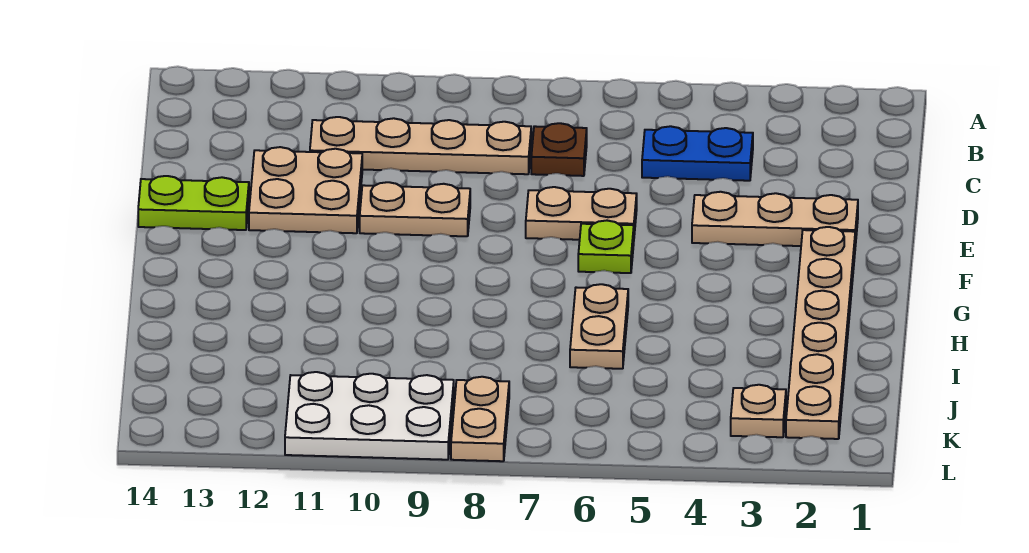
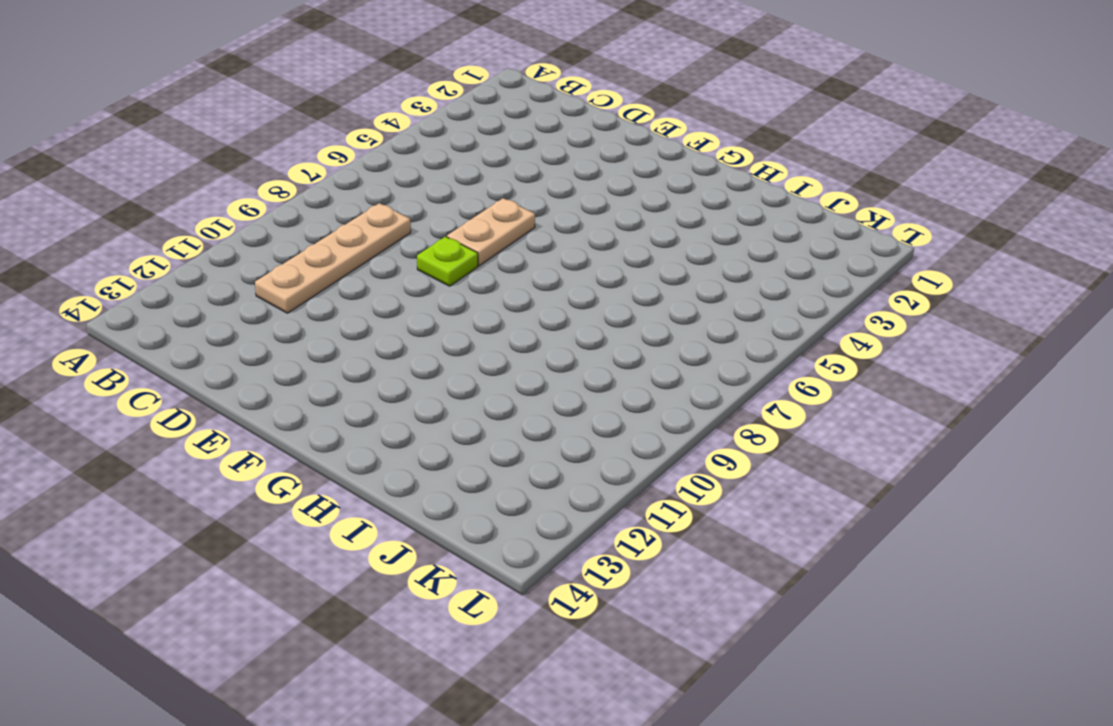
lime 1x1 plate [417,237,478,286] -> lime 1x1 plate moved to [578,221,634,273]
none -> blue 1x2 plate [642,126,753,181]
none -> brown 1x1 plate [531,123,587,176]
none -> tan 2x2 plate [249,147,362,233]

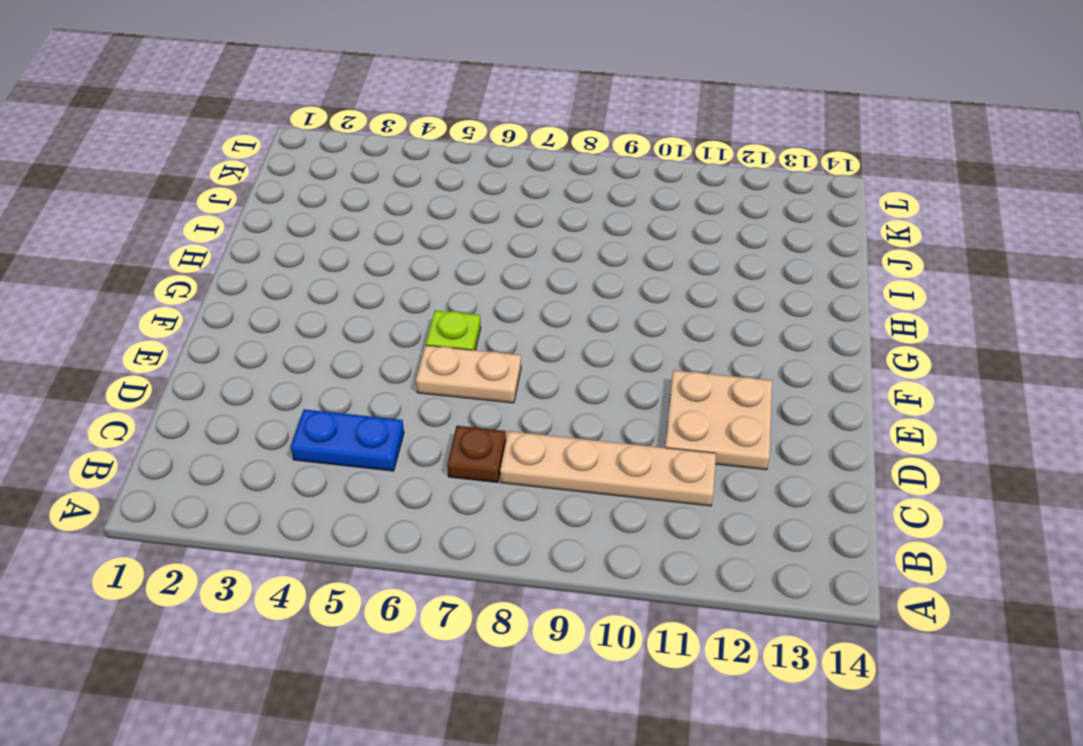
none -> tan 1x3 plate [692,192,858,246]
none -> tan 1x2 plate [360,182,470,236]
none -> lime 1x2 plate [138,176,249,230]

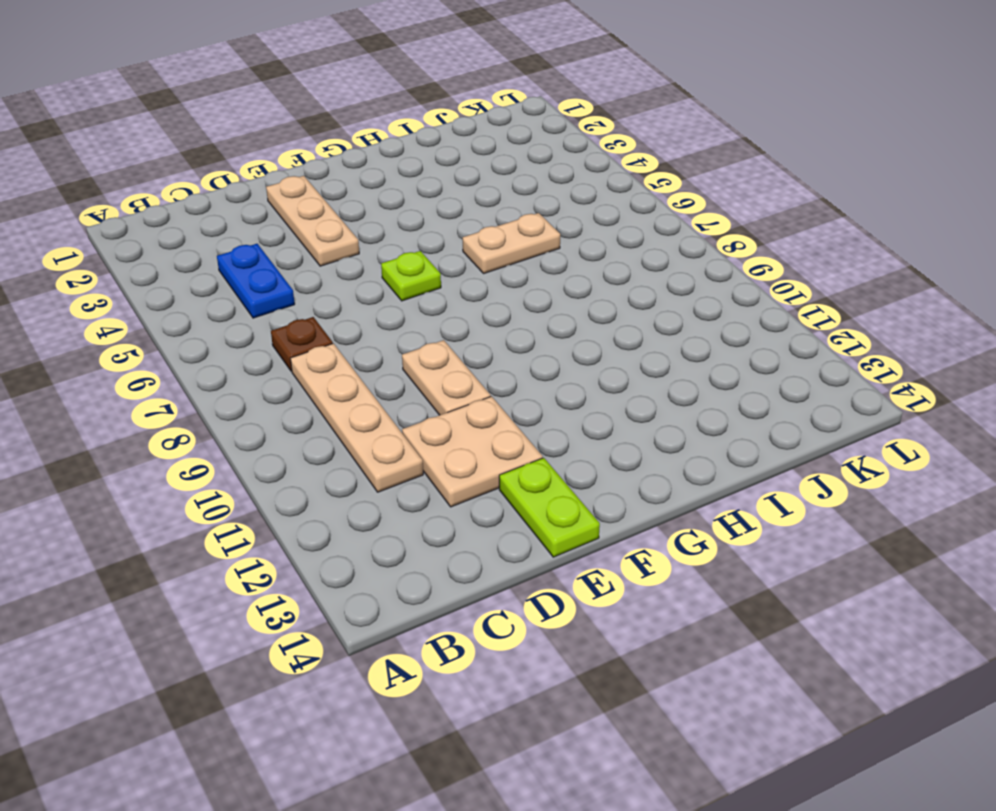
none -> tan 1x2 plate [526,187,637,240]
none -> tan 1x6 plate [786,227,855,439]
none -> tan 1x1 plate [731,385,786,437]

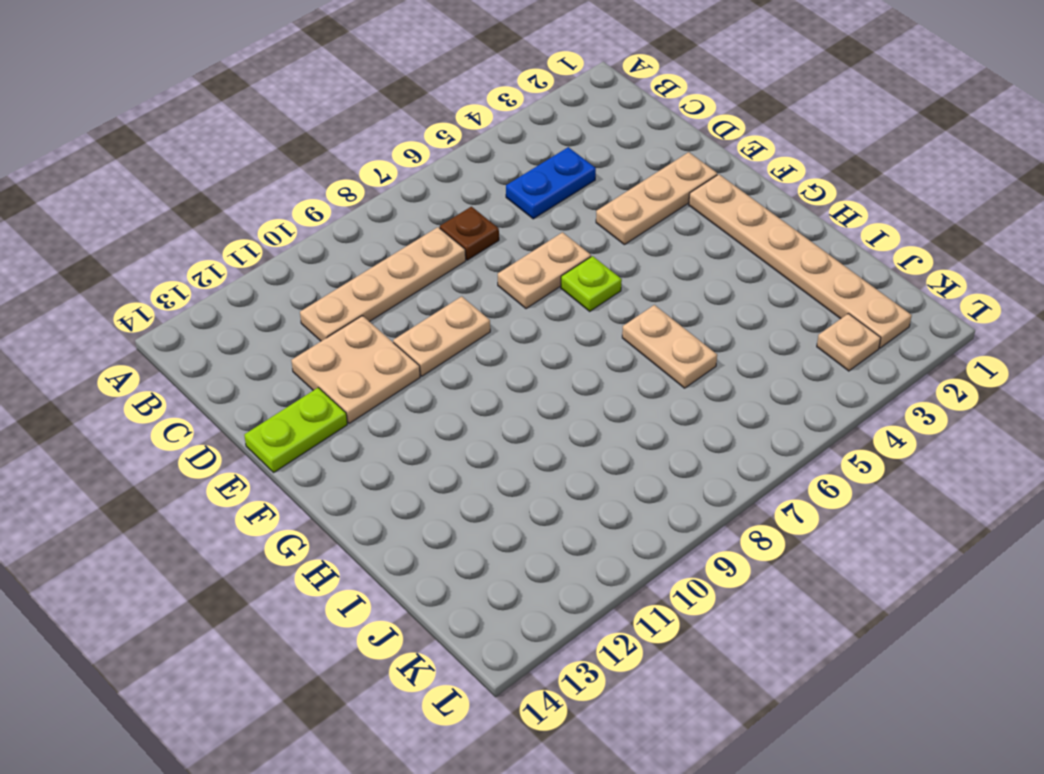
none -> tan 1x2 plate [451,377,509,461]
none -> white 2x3 plate [285,372,454,460]

